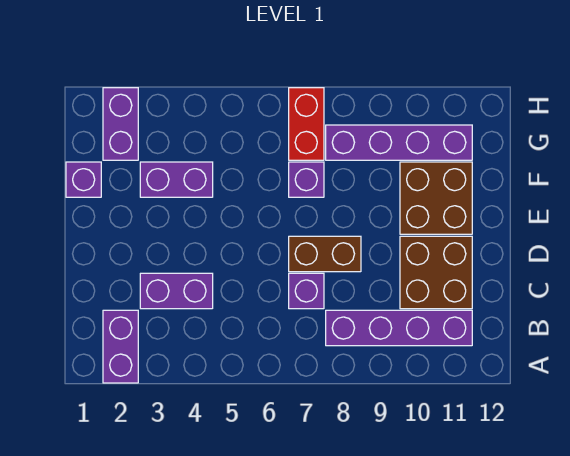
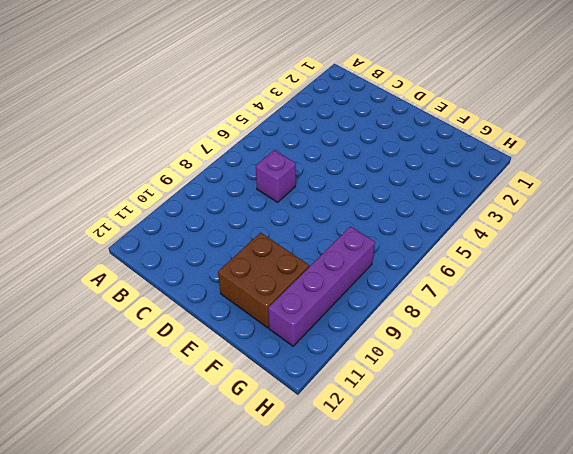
none -> purple 1x2 brick [103,310,138,383]
none -> purple 1x4 brick [326,310,472,346]
none -> purple 1x2 brick [140,273,213,309]

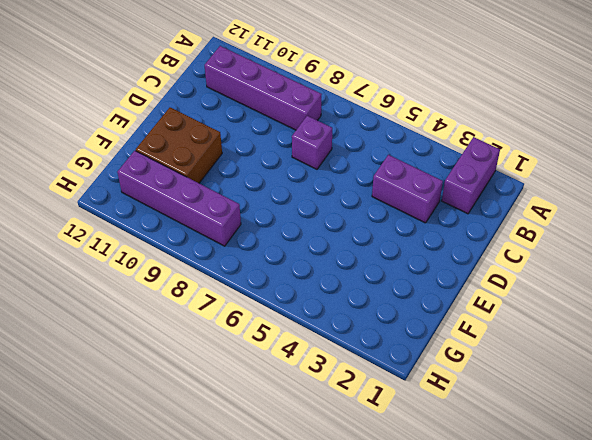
none -> brown 2x2 brick [400,236,472,309]
none -> brown 1x2 brick [289,236,361,272]
none -> purple 1x1 brick [66,162,101,197]

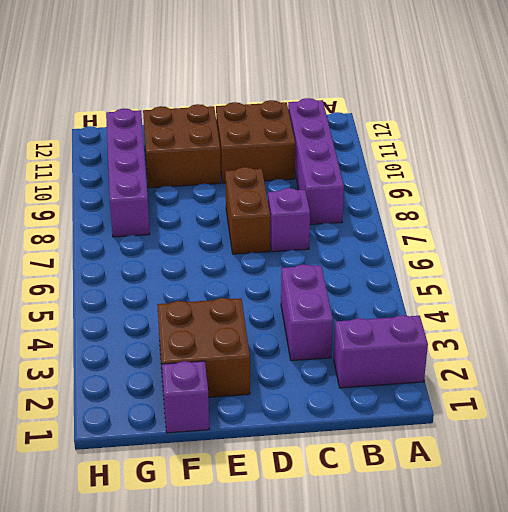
brown 2x2 brick [157,298,250,397] -> purple 1x2 brick [140,162,213,197]
none -> purple 1x1 brick [289,162,324,197]
none -> purple 1x2 brick [103,88,138,160]
none -> red 1x2 brick [289,88,324,160]

